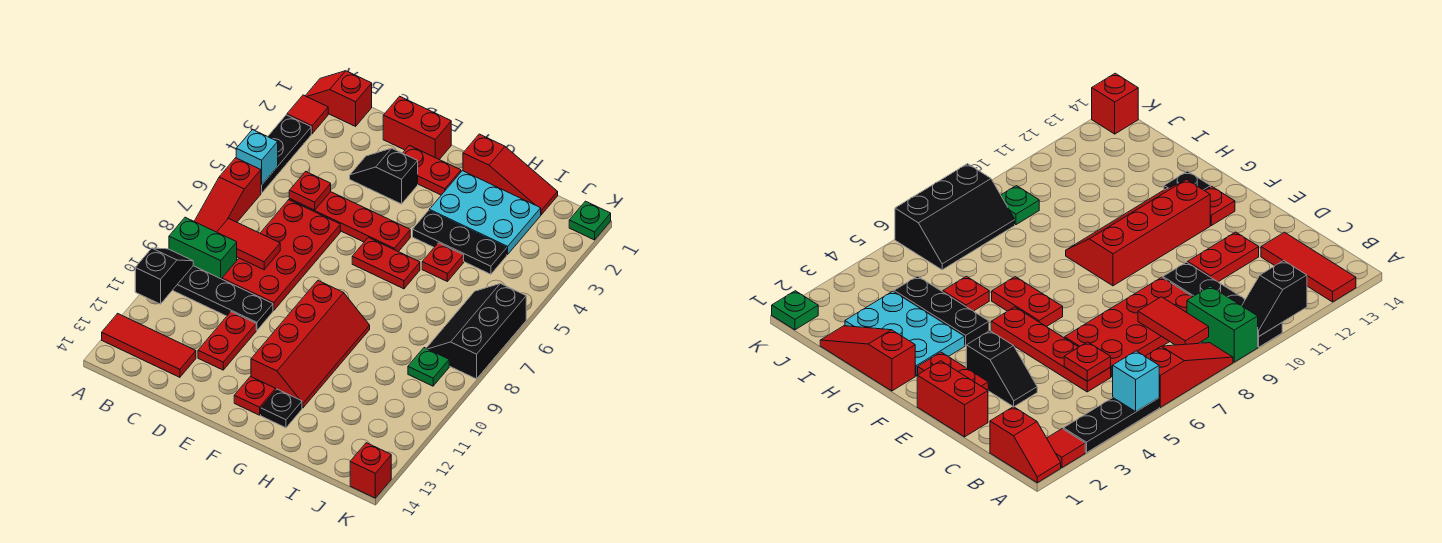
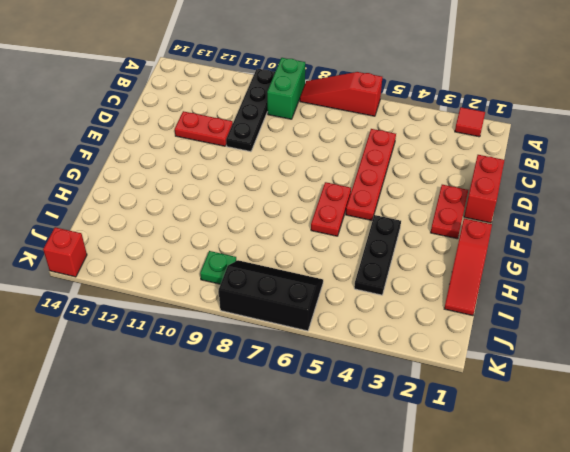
none -> red 1x2 slope [305,71,372,126]
none -> black 1x3 plate [261,115,311,193]
none -> red 1x3 tile [102,313,196,377]

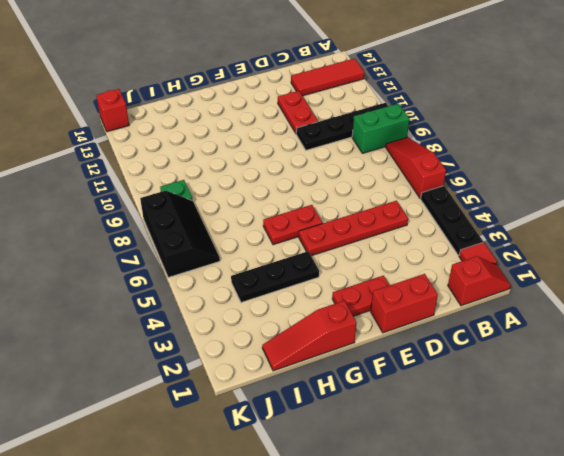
none -> red 2x4 plate [222,200,340,311]
none -> black 1x2 slope [350,148,418,204]
none -> red 2x4 slope [251,281,370,408]

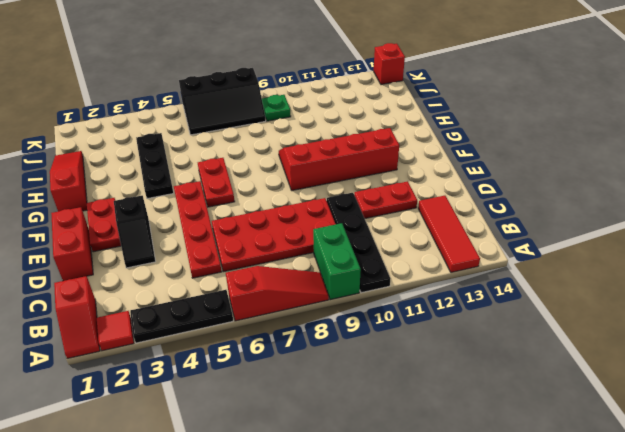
none -> red 1x1 plate [234,377,276,415]
none -> cyan 2x3 plate [429,171,541,254]
none -> black 1x1 plate [261,389,302,428]

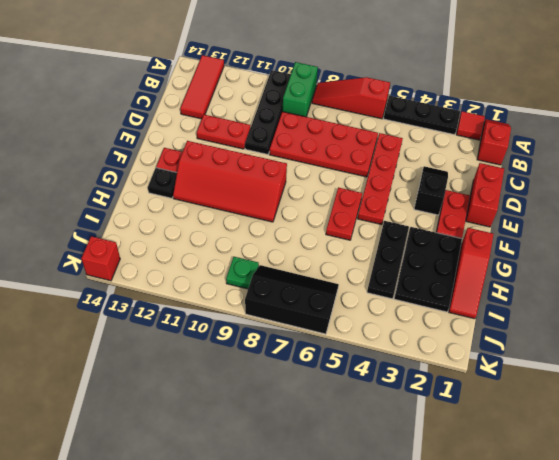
black 2x3 plate [394,227,462,312] -> cyan 2x3 plate [429,171,541,254]
none -> red 1x1 plate [422,243,464,281]
none -> green 1x1 plate [569,201,611,240]
none -> cyan 1x1 brick [236,130,278,185]

